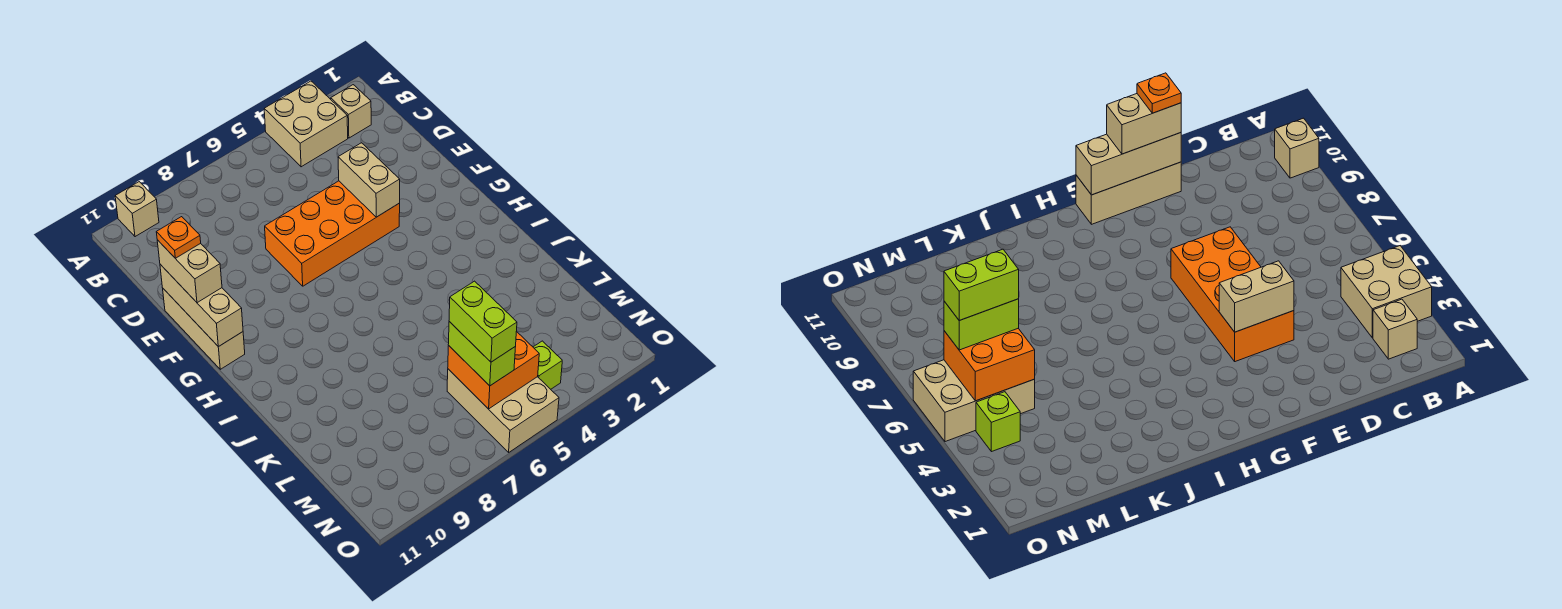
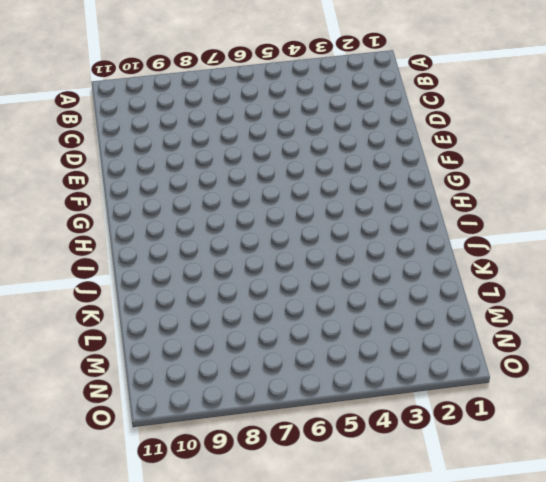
none -> tan 2x2 brick [264,81,348,167]
none -> tan 1x1 brick [115,182,159,237]
none -> tan 1x1 brick [331,85,371,138]

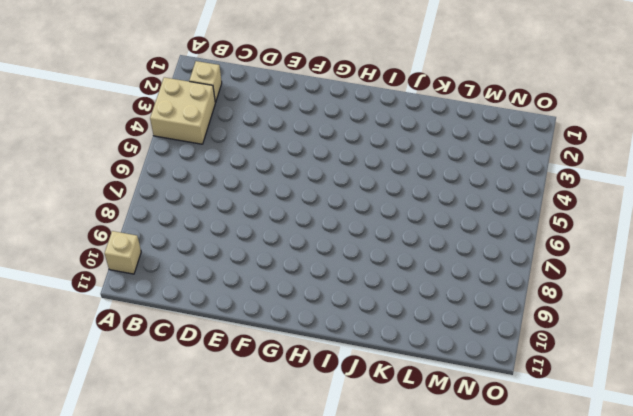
none -> orange 2x4 brick [265,181,400,286]
none -> tan 1x3 brick [163,289,245,369]
none -> tan 2x3 brick [447,369,559,452]

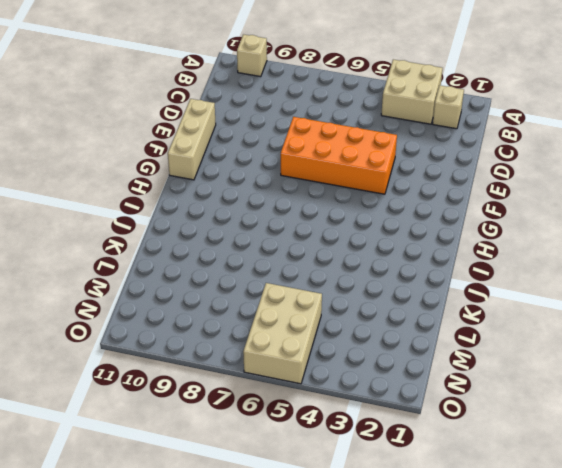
none -> lime 1x1 brick [533,341,562,389]
none -> tan 1x2 brick [338,143,400,217]
none -> tan 1x3 brick [160,264,243,347]

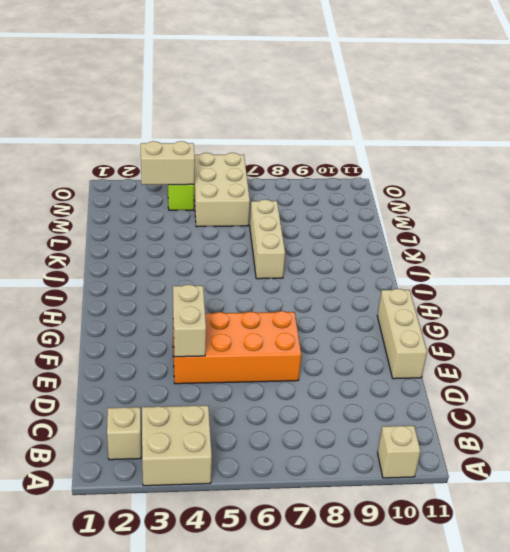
tan 1x3 brick [250,199,285,279] -> tan 1x3 brick moved to [160,264,243,347]
tan 1x2 brick [141,141,195,185] -> tan 1x2 brick turned to [157,240,222,303]
none -> orange 2x2 brick [448,331,539,409]
none -> lime 1x2 brick [448,322,516,386]
none -> orange 1x1 plate [156,217,201,258]

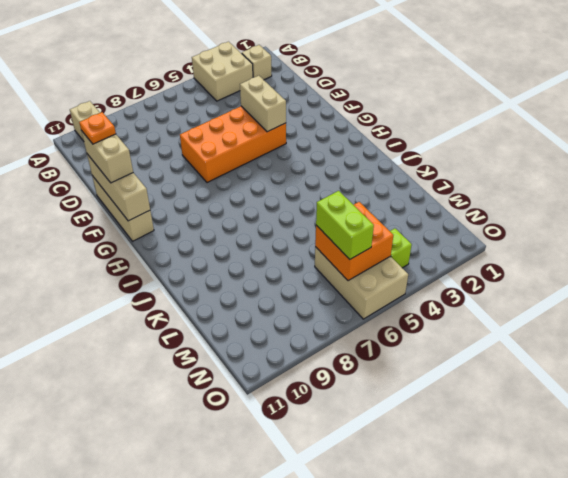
none -> lime 1x2 brick [449,281,517,362]

